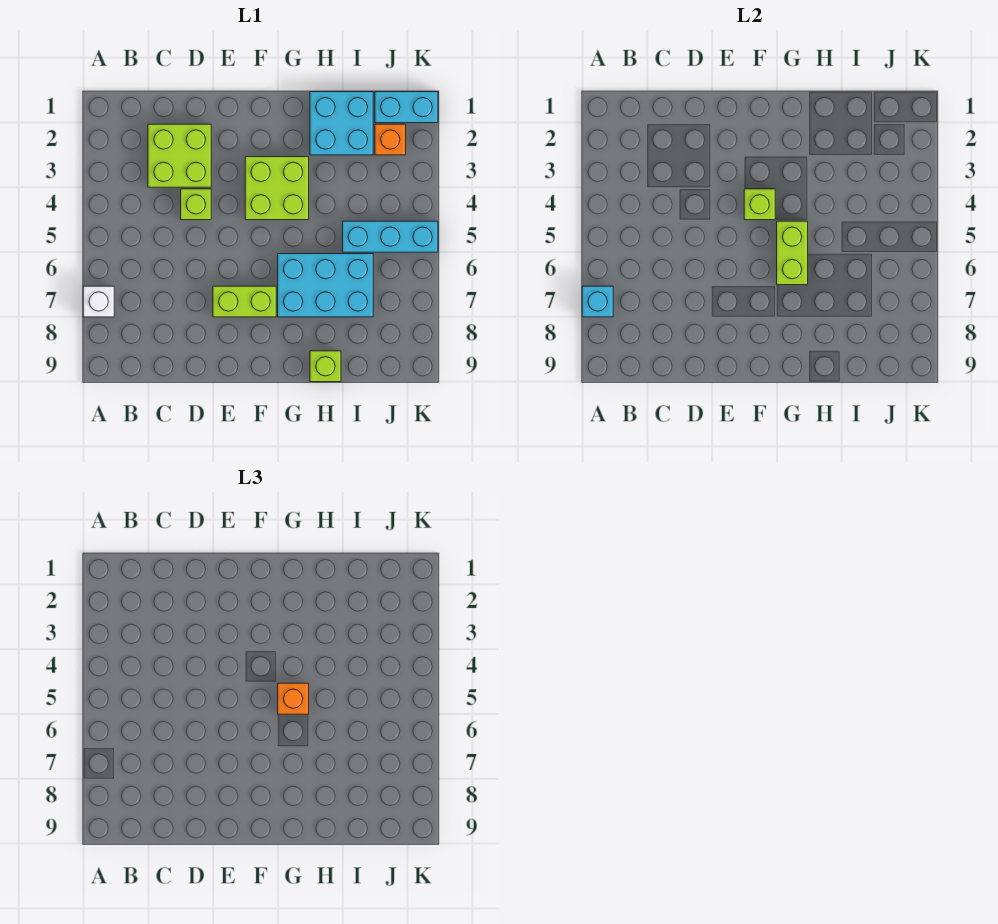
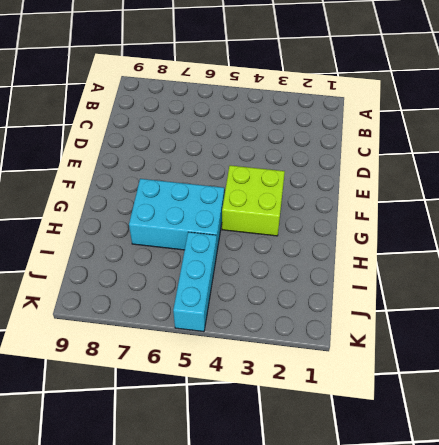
cyan 2x3 brick [129,179,224,250] -> cyan 2x3 brick turned to [278,254,373,317]
none -> white 1x1 brick [83,286,114,317]
none -> lime 2x2 brick [148,124,211,187]
none -> lime 1x1 brick [181,189,211,220]

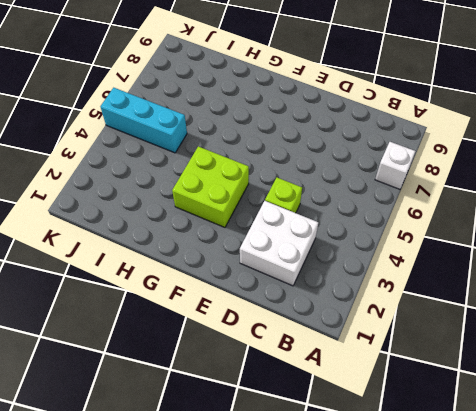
white 2x2 brick [240,201,318,286] -> lime 2x2 brick [148,124,211,187]
none -> lime 1x2 brick [213,286,276,317]
none -> cyan 2x3 brick [278,254,373,317]
none -> cyan 2x2 brick [310,92,373,155]

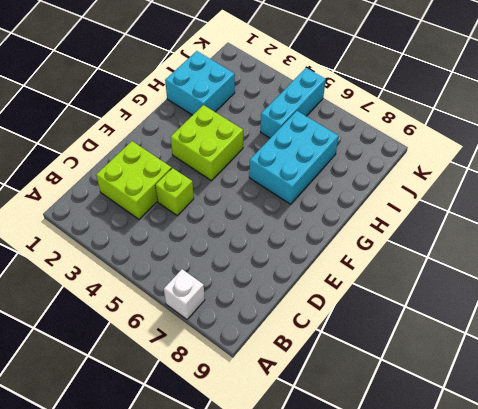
none -> lime 1x2 brick [213,286,276,317]
none -> lime 1x1 brick [310,351,341,382]
none -> cyan 1x2 brick [375,92,438,123]

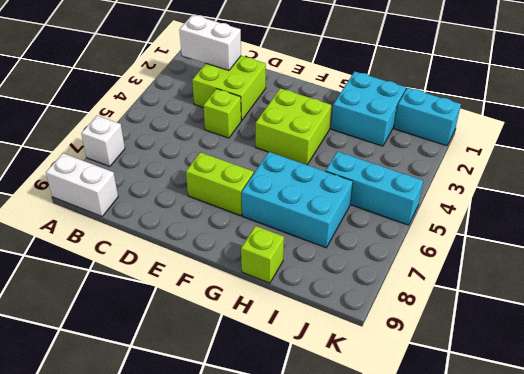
white 1x2 brick [46,153,118,216] -> none
white 1x2 brick [179,15,241,70] -> none
none -> orange 1x1 brick [375,124,406,155]
none -> cyan 1x1 brick [582,286,613,317]
none -> lime 1x1 brick [744,189,775,220]

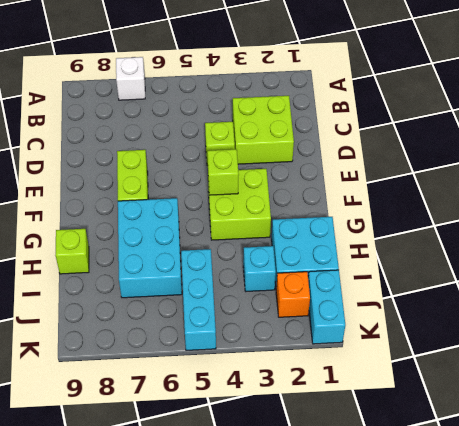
cyan 1x1 brick [243,246,276,291] -> cyan 1x1 brick moved to [582,286,613,317]
none -> lime 1x2 brick [777,221,808,285]
none -> orange 1x1 brick [278,683,309,714]

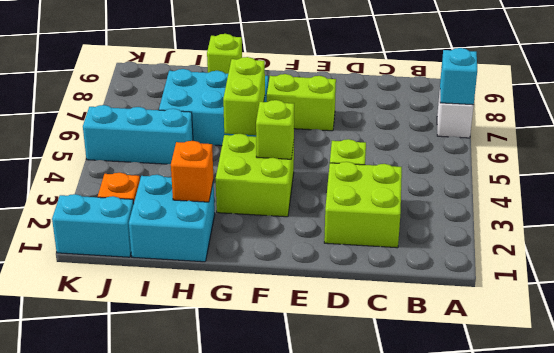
orange 1x1 brick [171,141,213,202] -> orange 1x1 brick moved to [278,683,309,714]

